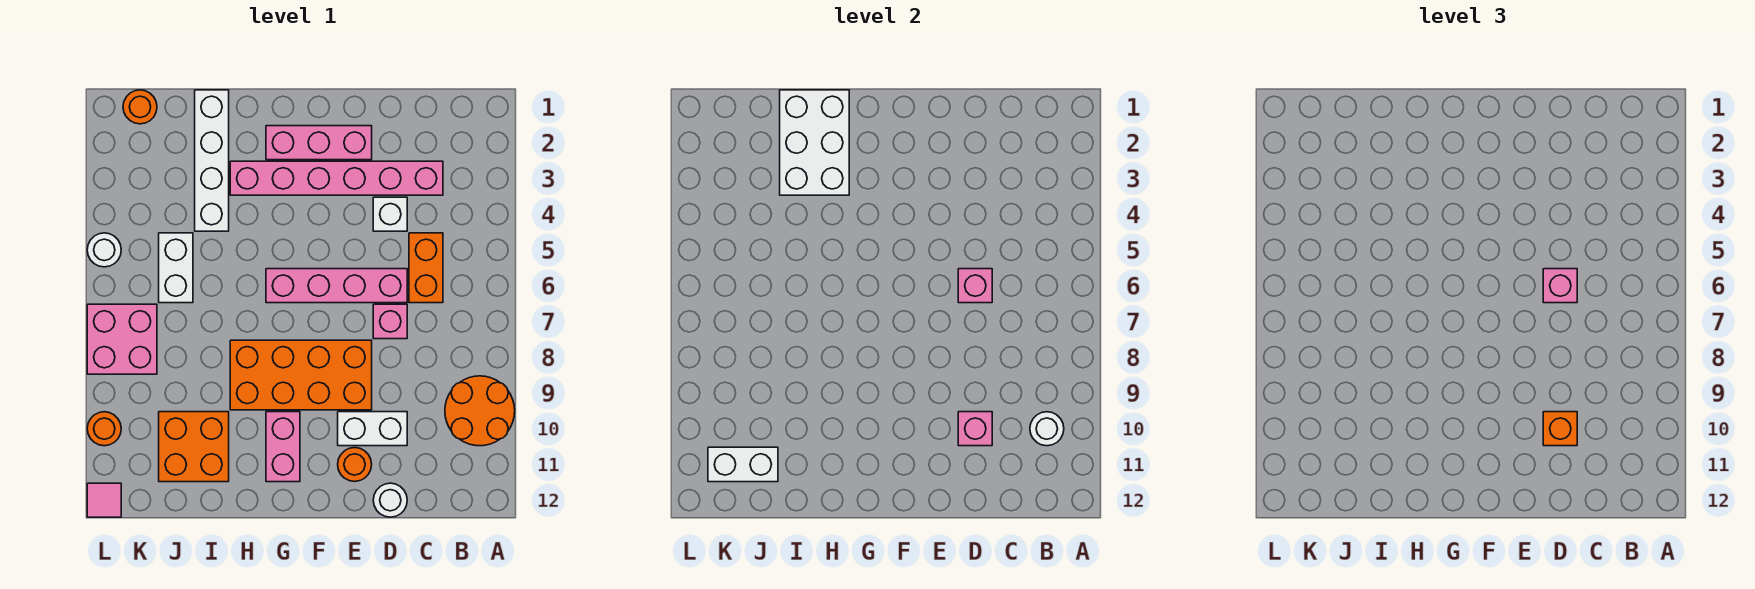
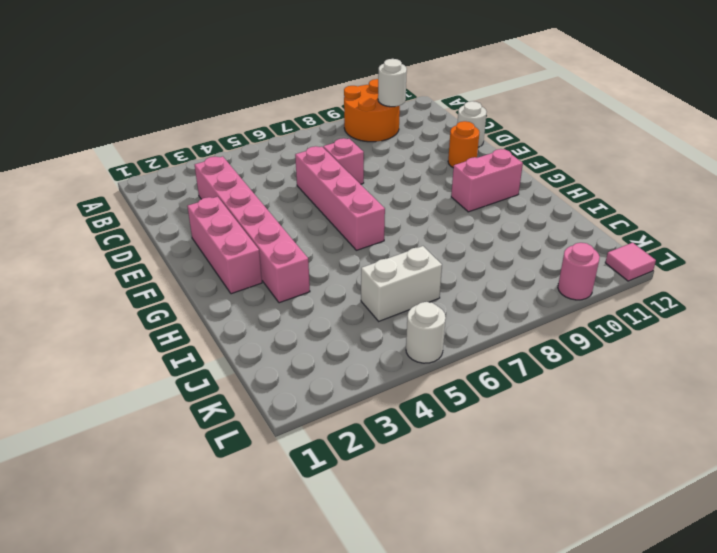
pink 1x1 round brick [558,243,600,300] -> orange 1x1 round brick [87,412,121,446]
none -> orange 1x2 brick [409,233,443,303]
none -> white 1x1 brick [373,197,407,231]
none -> white 1x2 brick [338,412,407,446]

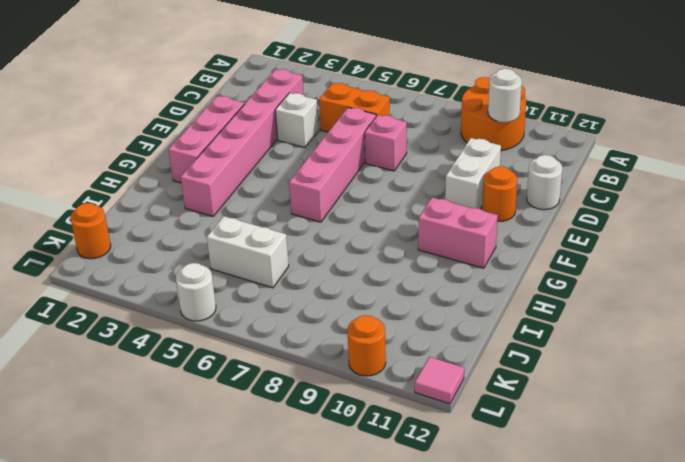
none -> orange 2x4 brick [230,340,372,410]
none -> white 1x4 brick [195,90,229,231]
none -> orange 2x2 brick [159,412,229,482]

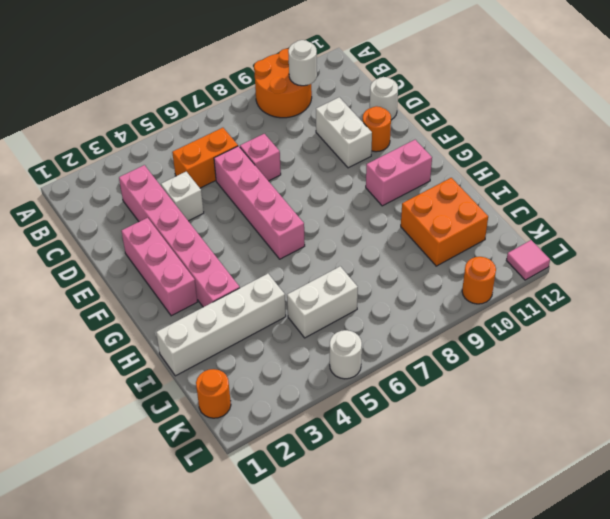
none -> orange 2x4 brick [230,340,372,410]
none -> pink 2x2 brick [87,304,157,374]
none -> pink 1x1 brick [958,269,992,303]

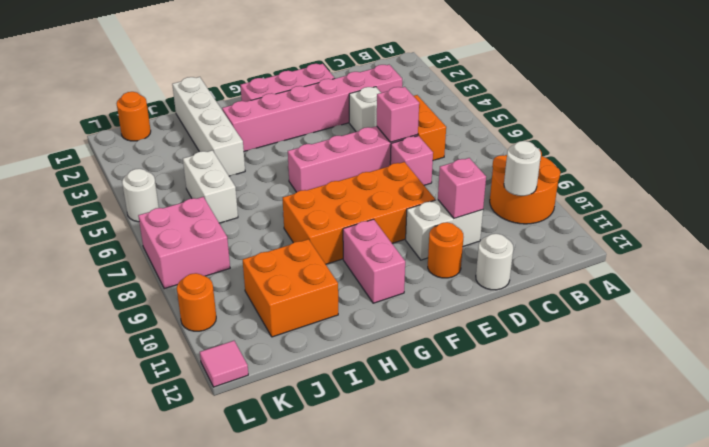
none -> white 2x3 brick [780,90,849,195]
none -> white 1x2 brick [708,447,778,482]
none -> pink 1x1 brick [1543,269,1577,303]

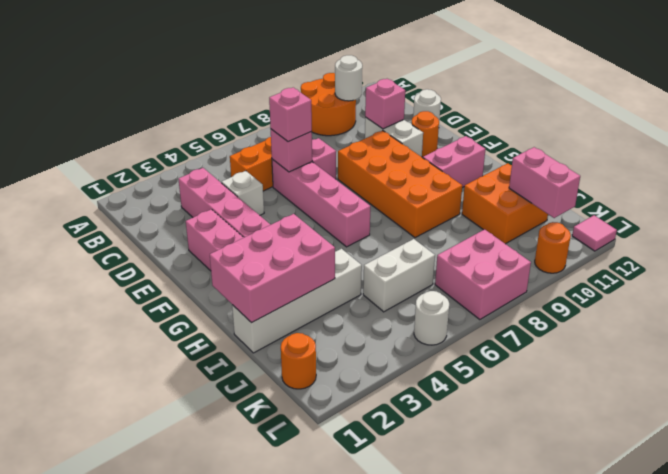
pink 2x3 brick [210,214,335,323] -> white 2x3 brick [780,90,849,195]
pink 1x2 brick [509,147,580,218] -> white 1x2 brick [708,447,778,482]
none -> orange 1x1 brick [1543,412,1577,446]

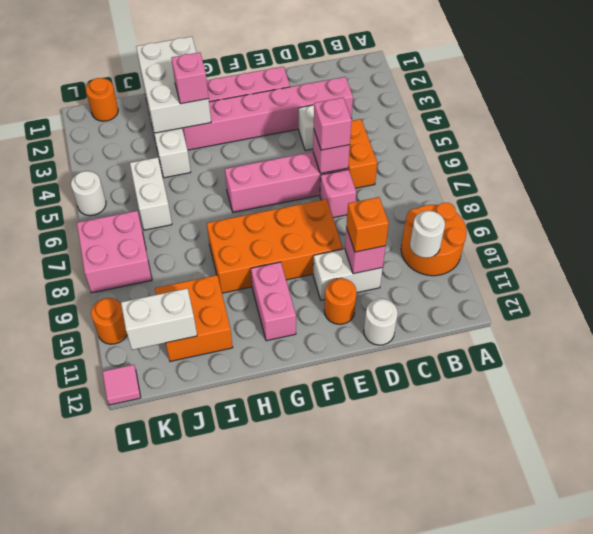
pink 1x1 brick [172,52,209,104] -> none

